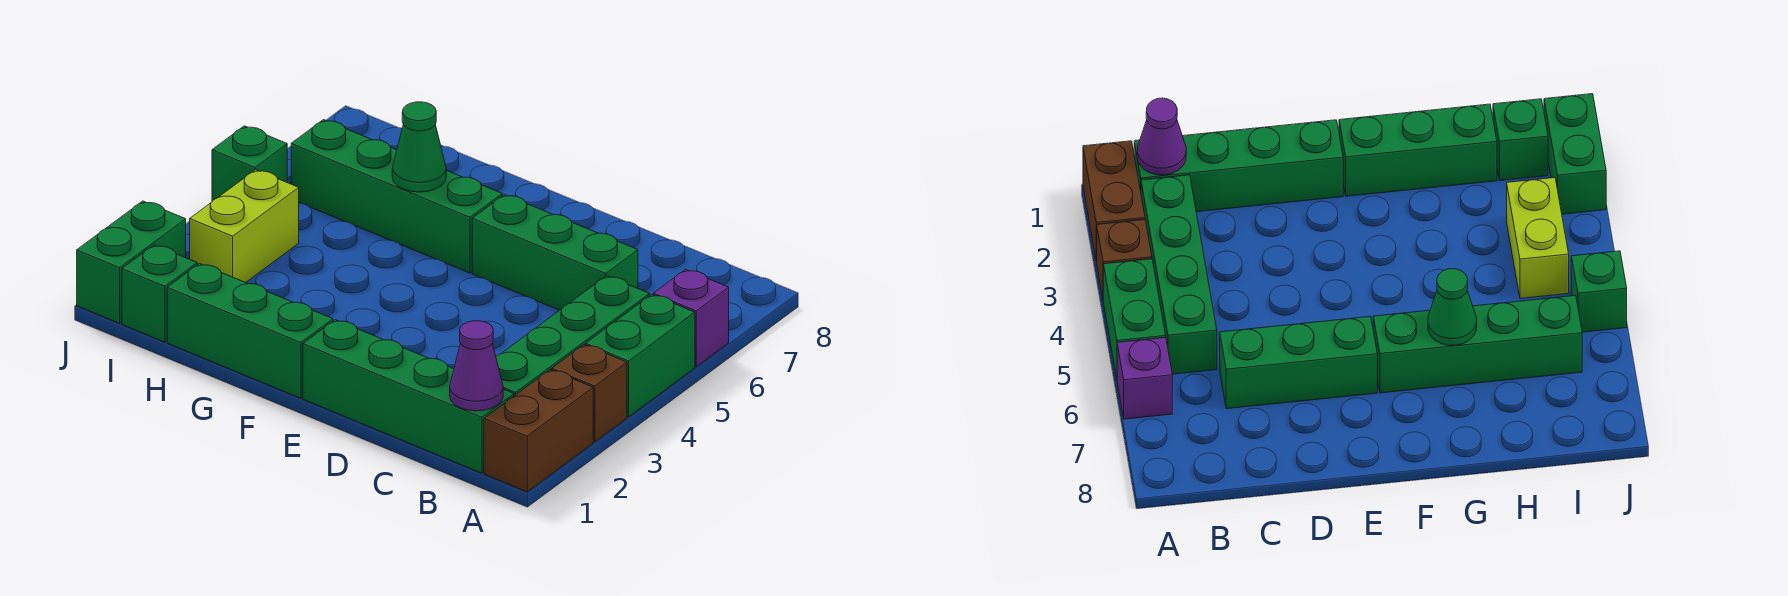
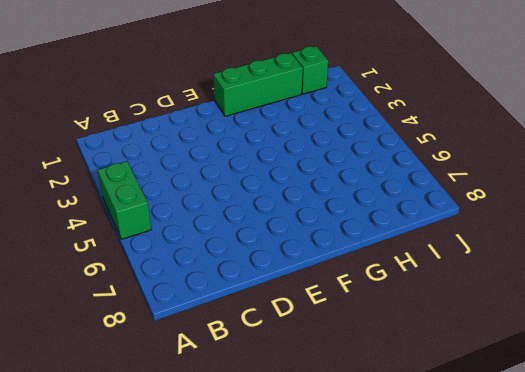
none -> brown 1x2 brick [484,370,593,492]
none -> brown 1x1 brick [552,345,627,442]
none -> purple 1x1 brick [653,269,729,367]

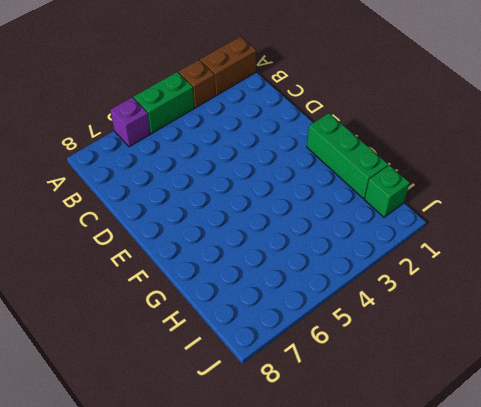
none -> green 1x4 brick [303,320,514,473]
none -> green 1x4 brick [496,276,650,396]
none -> green 1x3 brick [472,195,638,310]

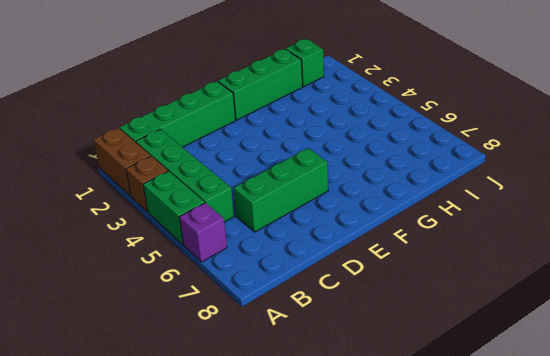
none -> green 1x4 brick [291,120,502,273]
none -> lime 1x2 brick [190,170,299,283]
none -> green 1x2 brick [77,201,186,323]

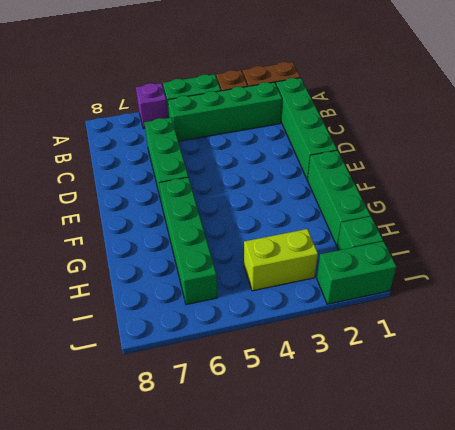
none -> green 1x1 brick [212,126,287,201]
none -> purple 1x1 cone [450,321,503,411]
none -> green 1x1 cone [392,102,446,192]

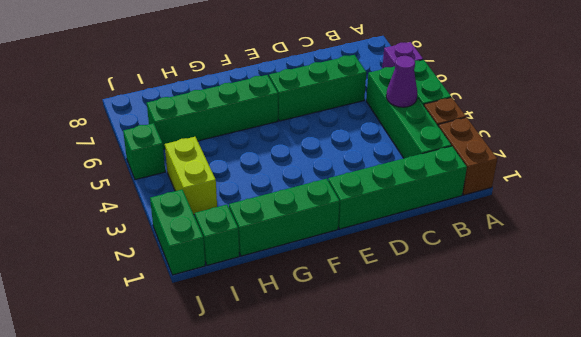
purple 1x1 cone [386,56,417,107] -> purple 1x1 cone moved to [450,321,503,411]
none -> green 1x1 cone [392,102,446,192]

